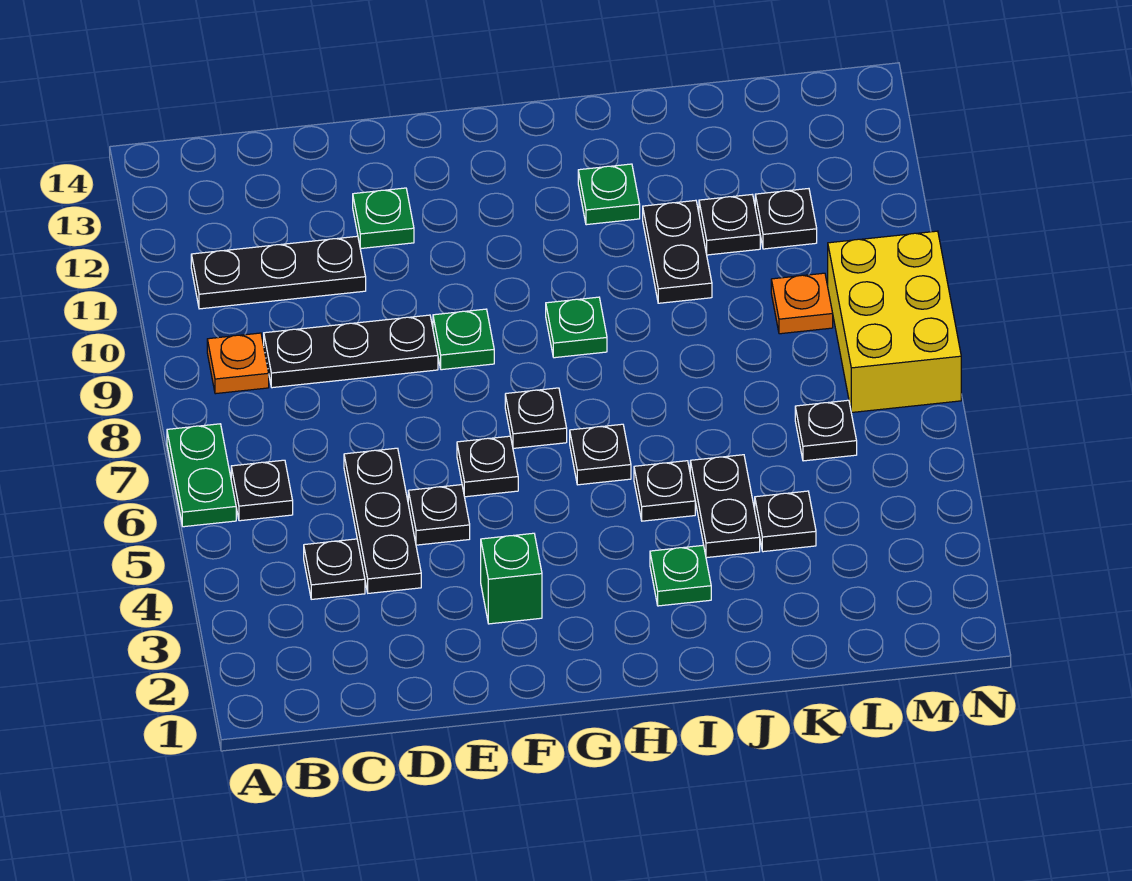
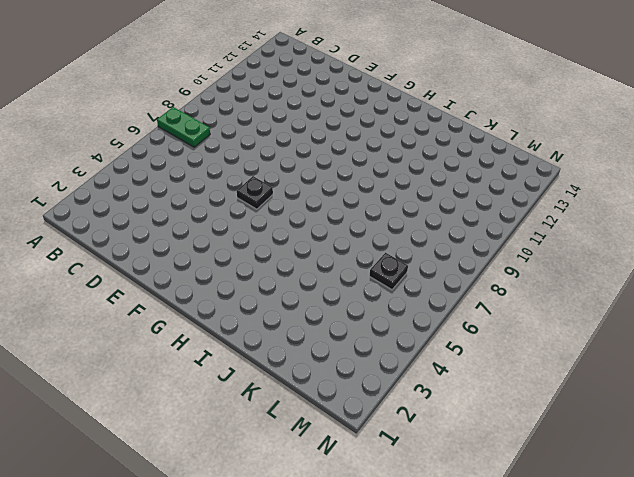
green 1x2 plate [157,107,210,147] -> green 1x2 plate turned to [167,424,236,527]
none -> black 1x1 plate [231,460,293,521]
none -> orange 1x1 plate [207,333,269,394]
none -> black 1x3 plate [191,236,366,309]

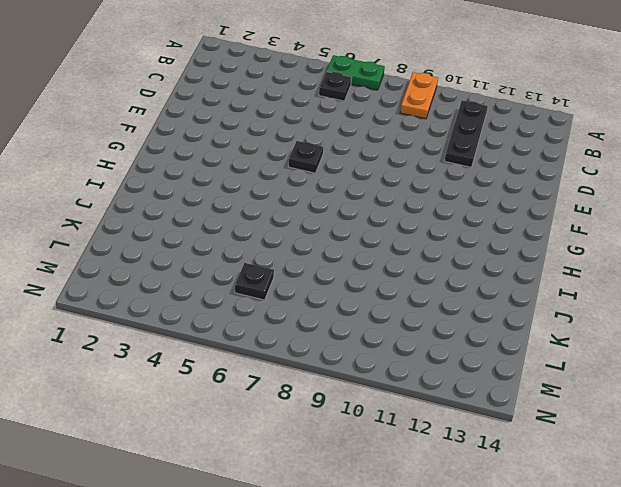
orange 1x2 plate [400,72,438,119] -> orange 1x1 plate [207,333,269,394]
none -> black 1x1 plate [304,539,365,599]
none -> black 1x3 plate [264,315,438,388]
none -> black 1x3 plate [344,448,421,593]

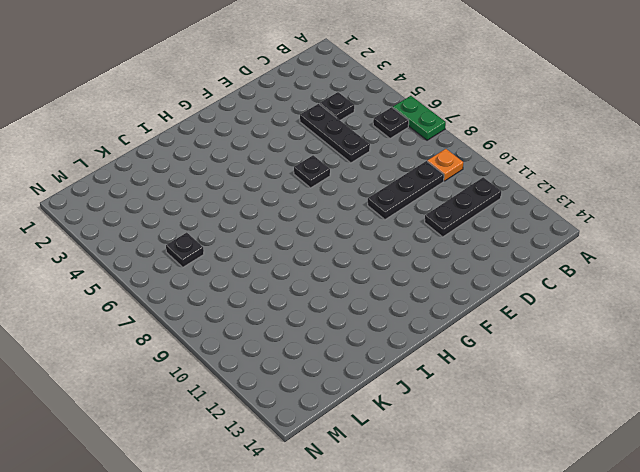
none -> black 1x1 plate [408,485,470,545]
none -> green 1x1 plate [353,188,414,249]
none -> green 1x1 brick [481,533,542,624]

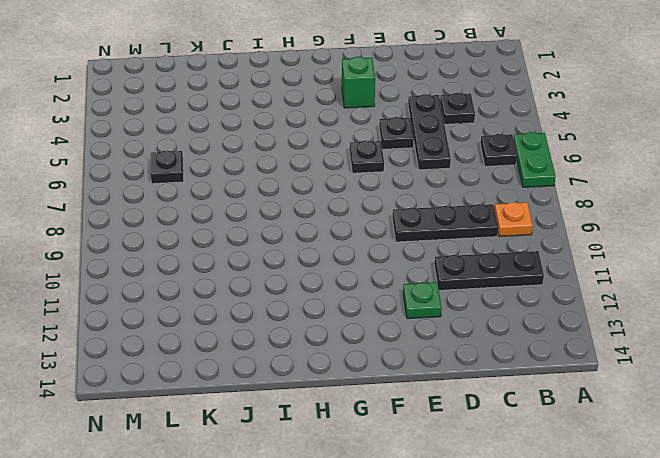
none -> green 1x1 plate [433,309,494,370]
none -> black 1x1 plate [505,388,567,448]
none -> black 1x1 plate [570,424,631,485]

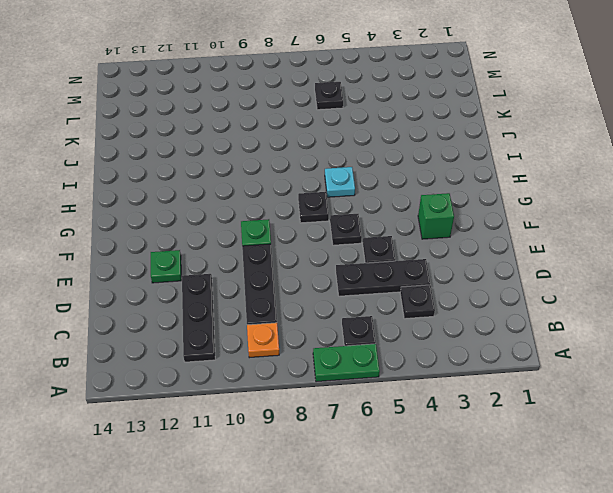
cyan 1x1 plate [325,167,355,197] -> black 1x1 plate [570,424,631,485]
none -> green 1x1 plate [546,297,607,358]
none -> green 1x1 plate [650,545,711,606]
none -> black 1x1 plate [634,461,695,521]

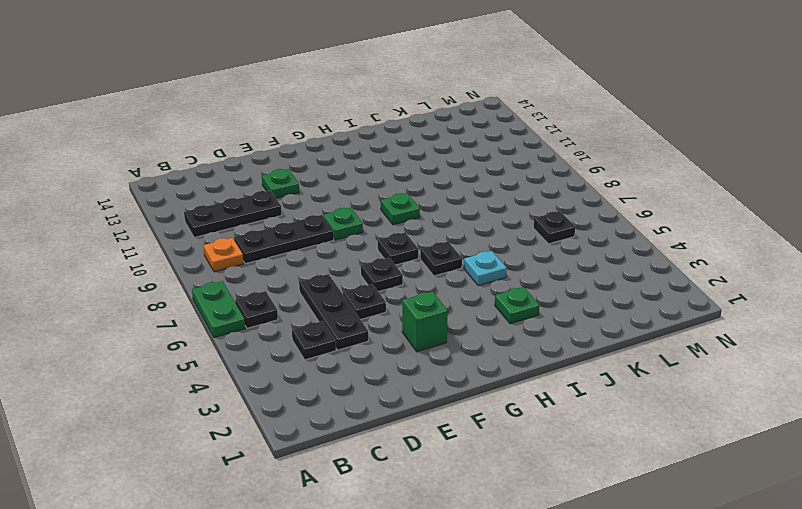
cyan 1x1 plate [464,251,507,286] -> black 1x1 plate [634,461,695,521]
none -> green 1x1 plate [578,164,640,225]
none -> black 1x2 plate [690,455,760,558]
none -> black 1x2 plate [643,200,712,303]

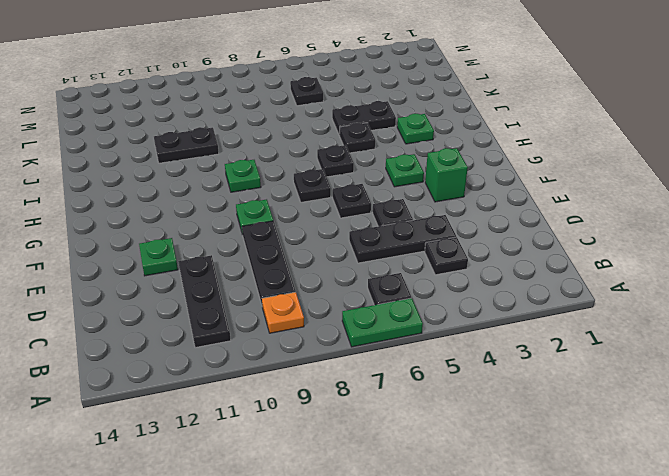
green 1x1 plate [386,154,424,187] -> green 1x1 plate moved to [578,164,640,225]
none -> black 1x1 plate [755,491,816,552]
none -> black 1x1 plate [699,195,760,255]
none -> orange 1x1 plate [771,273,833,334]

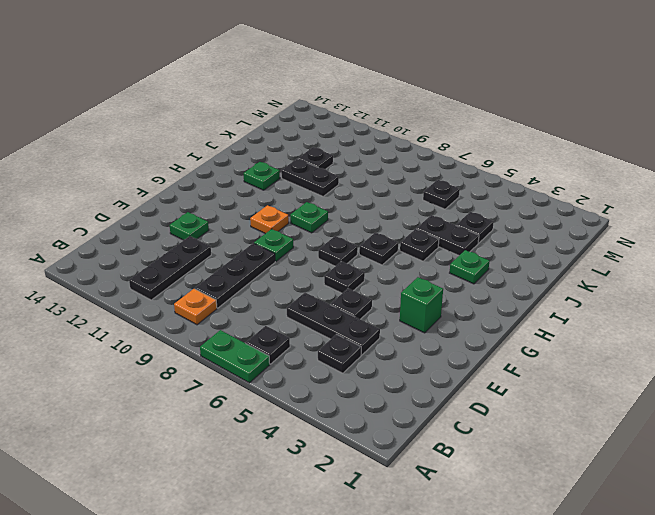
orange 1x1 plate [250,205,289,234] -> orange 1x1 plate moved to [771,273,833,334]
none -> black 1x1 plate [755,189,817,249]
none -> yellow 2x3 brick [828,231,961,413]

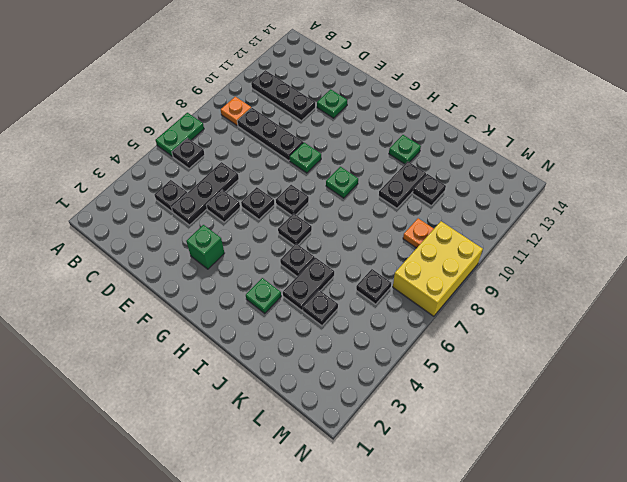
none -> black 1x1 plate [755,189,817,249]

